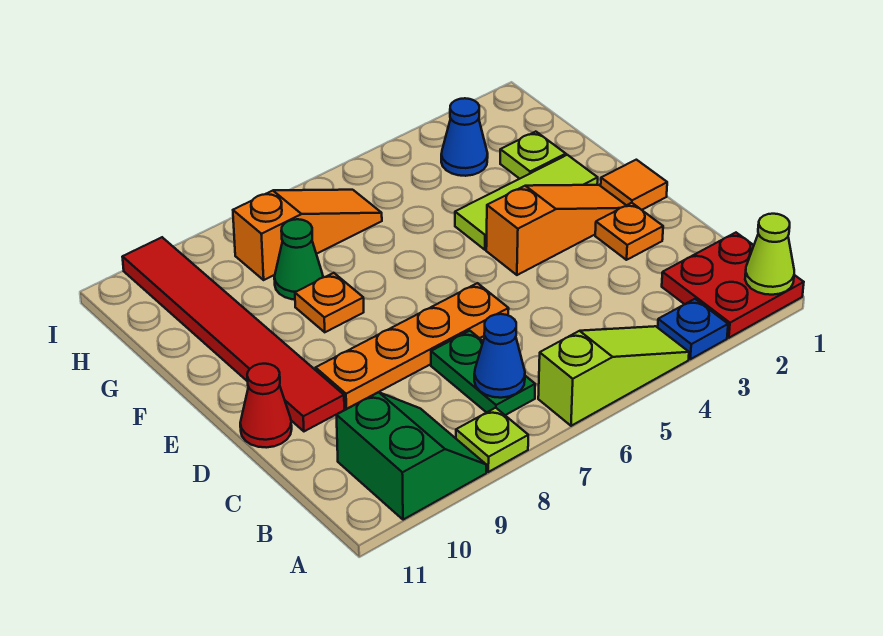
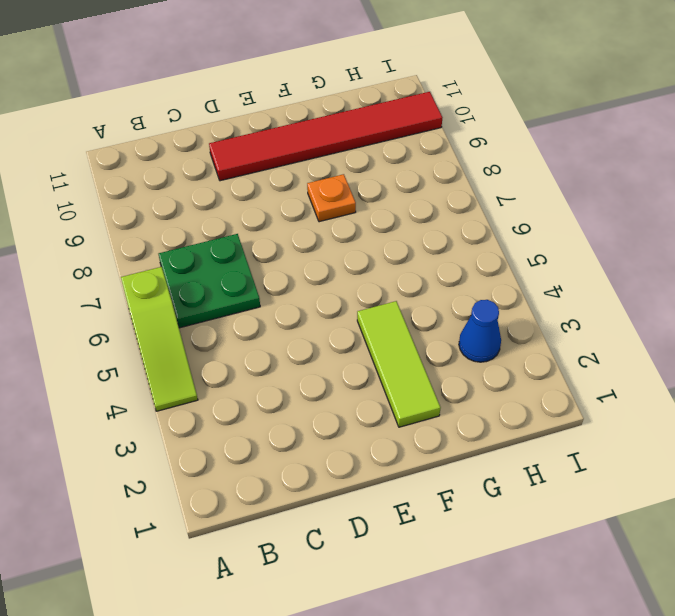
green 2x2 plate [159,234,260,328] -> green 1x2 plate [431,331,535,415]
none -> red 2x2 plate [662,233,804,338]
none -> blue 1x1 plate [658,299,728,359]
none -> lime 1x1 plate [456,408,528,472]

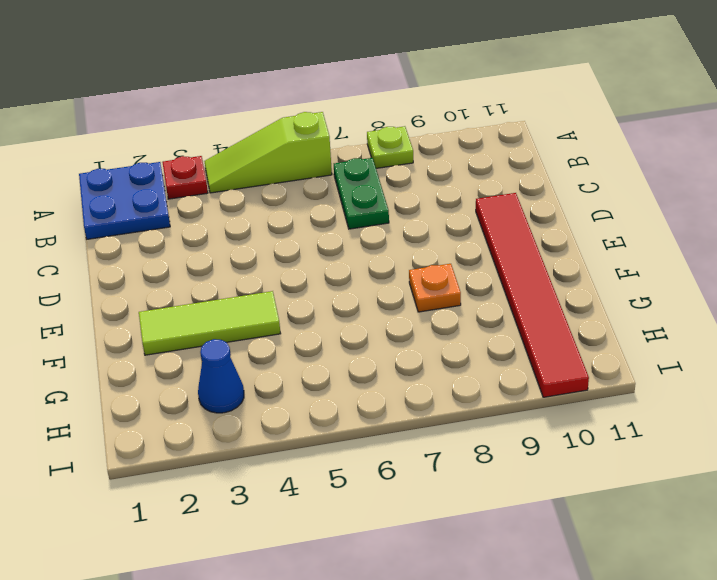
blue 2x2 plate [79,162,170,239] -> red 2x2 plate [662,233,804,338]
red 1x1 plate [162,156,208,199] -> blue 1x1 plate [658,299,728,359]
none -> green 2x2 slope [336,392,486,520]
none -> orange 1x1 plate [595,203,663,260]
none -> orange 1x4 plate [316,283,509,409]

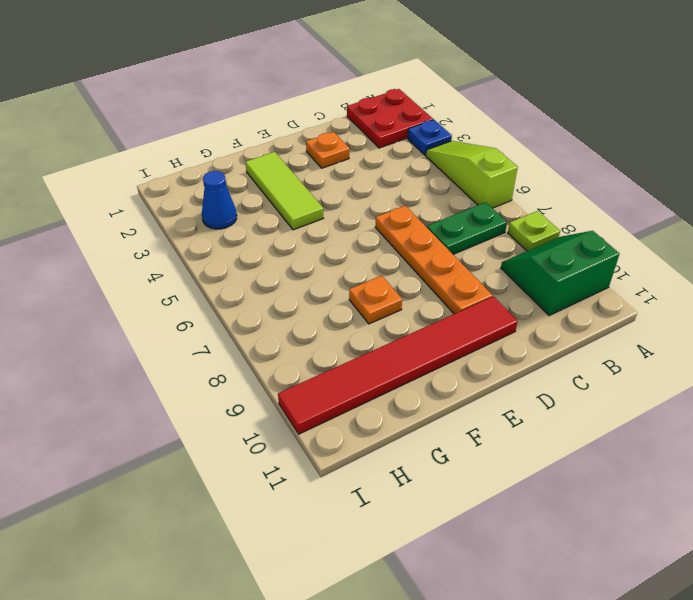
none -> red 1x1 cone [240,364,292,448]
none -> orange 1x1 tile [601,160,667,210]
none -> orange 1x3 slope [486,185,626,275]

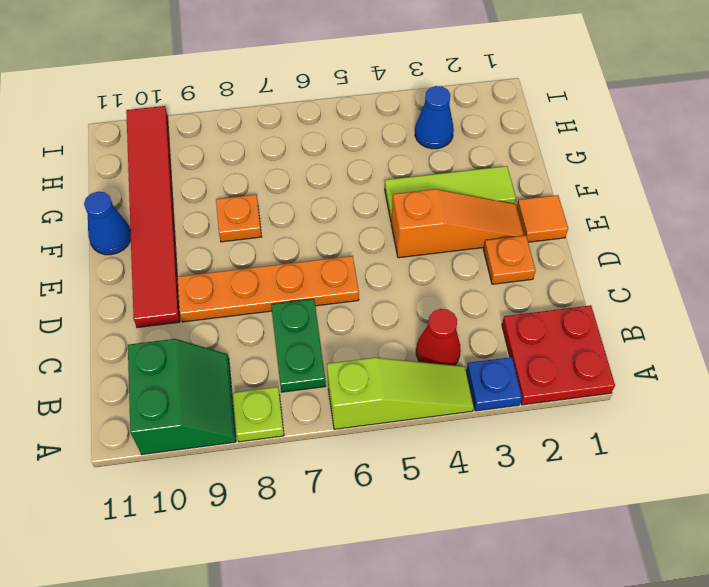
red 1x1 cone [416,309,461,365] -> red 1x1 cone moved to [240,364,292,448]
blue 1x1 cone [84,192,131,255] -> blue 1x1 cone moved to [474,314,525,398]
none -> lime 1x1 plate [500,132,566,179]
none -> green 1x1 cone [274,219,323,299]
none -> orange 1x3 slope [233,190,382,280]

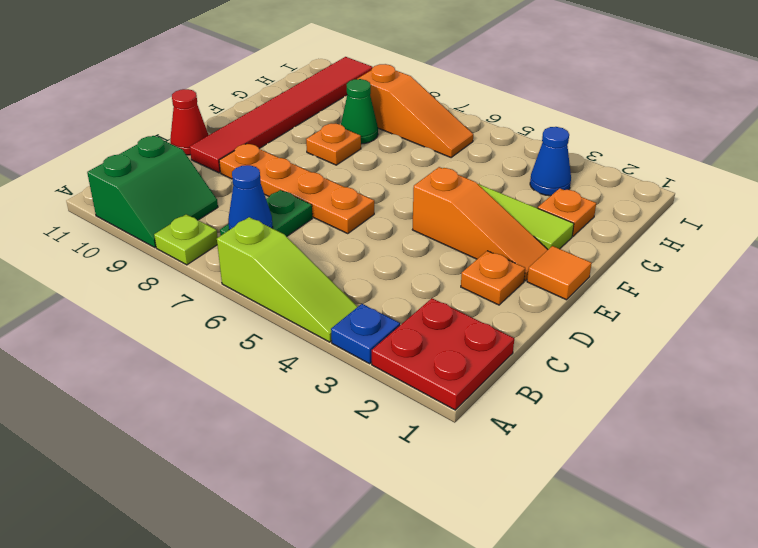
orange 1x1 plate [538,188,596,236] -> lime 1x1 plate [500,132,566,179]
none -> lime 1x1 cone [745,214,794,295]

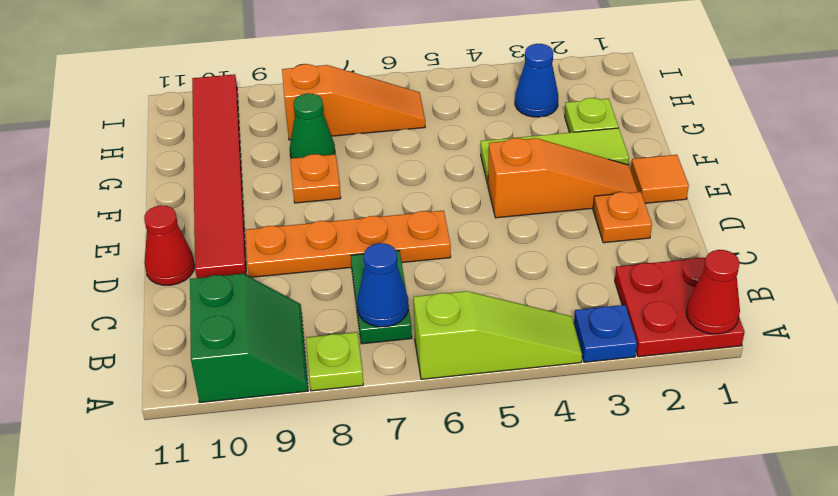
red 1x1 cone [686,250,740,334] -> lime 1x1 cone [745,214,794,295]

